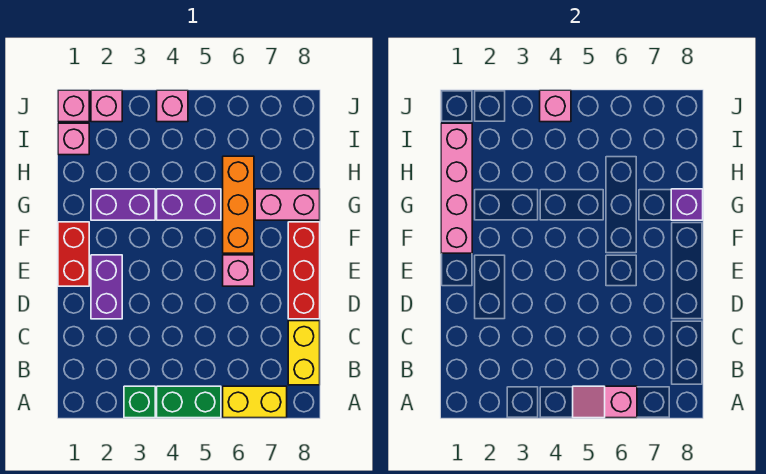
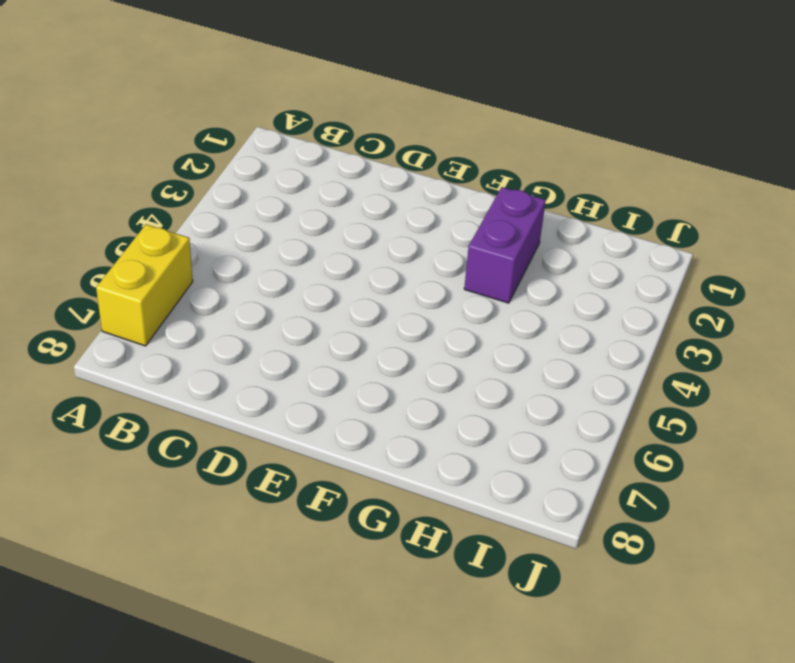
none -> green 1x1 brick [124,386,155,418]
none -> green 1x2 brick [157,386,221,418]
none -> yellow 1x2 brick [288,321,320,385]

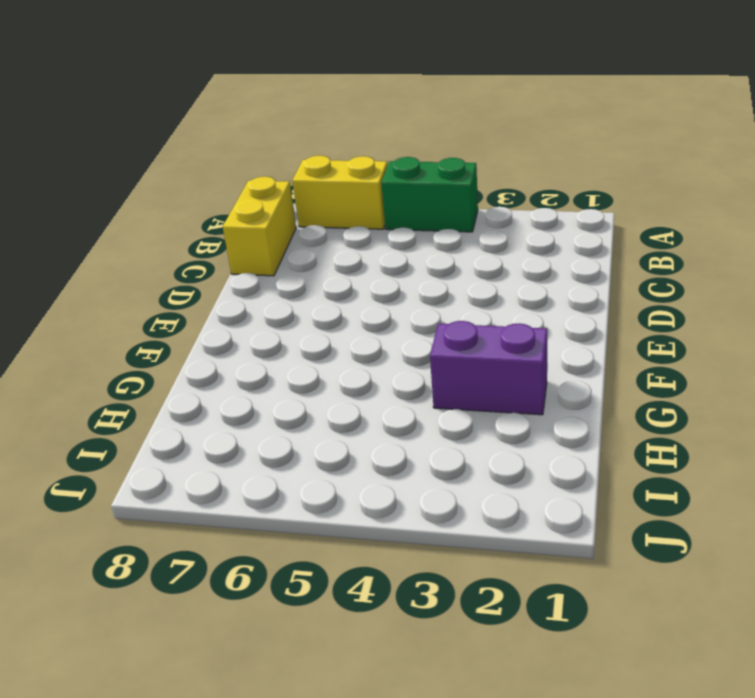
none -> green 1x1 brick [124,386,155,418]
none -> purple 1x2 brick [91,255,122,319]
none -> red 1x3 brick [288,222,320,319]

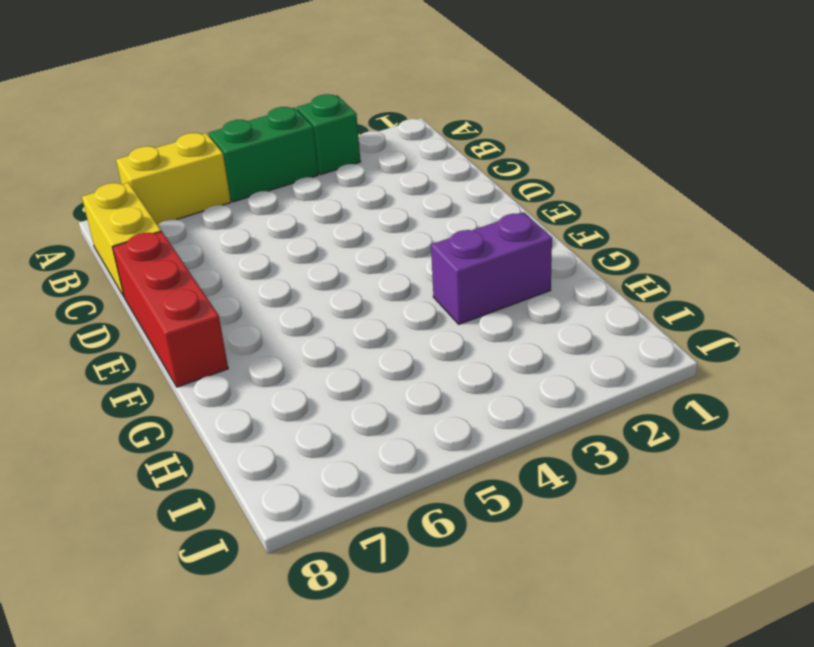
none -> purple 1x2 brick [91,255,122,319]
none -> red 1x2 brick [58,222,89,286]
none -> pink 1x1 brick [223,255,254,286]

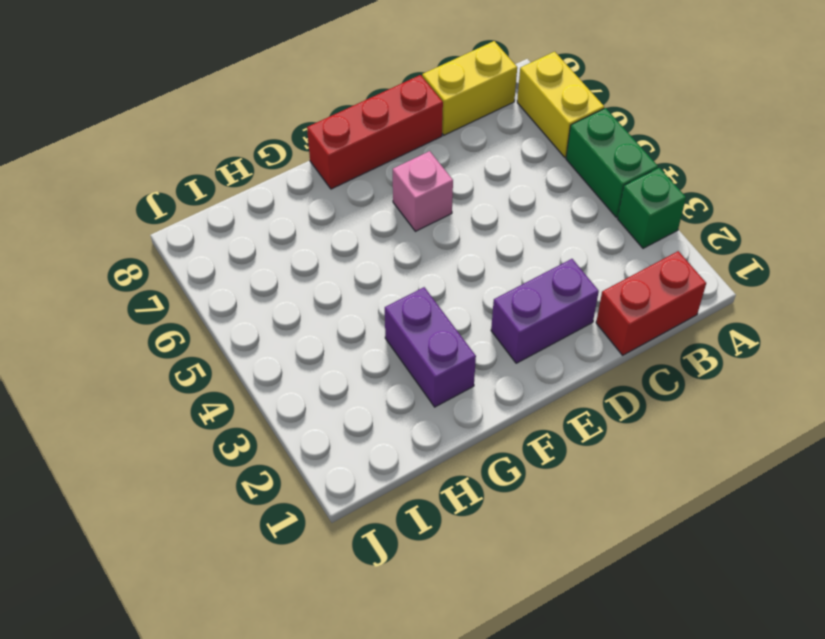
red 1x2 brick [596,251,706,355] -> red 1x2 brick moved to [58,222,89,286]
none -> orange 1x3 brick [223,156,254,253]
none -> purple 1x2 brick [157,189,221,220]
none -> pink 1x2 brick [255,189,320,220]

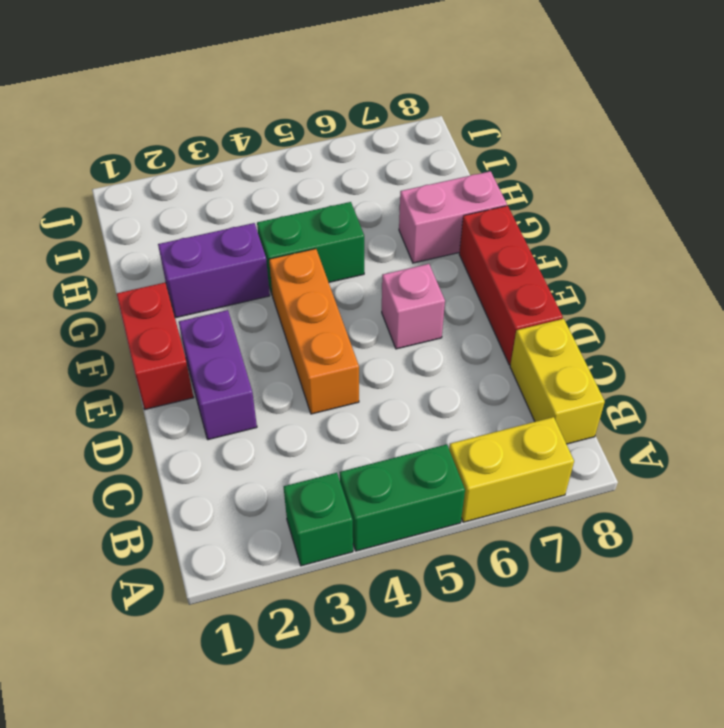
orange 1x3 brick [269,249,359,414] -> orange 1x3 brick moved to [223,156,254,253]
green 1x2 brick [257,202,364,294] -> purple 1x2 brick [157,189,221,220]
none -> pink 1x1 brick [58,123,89,155]
none -> pink 1x1 brick [58,90,89,122]
none -> pink 1x1 brick [91,90,122,122]

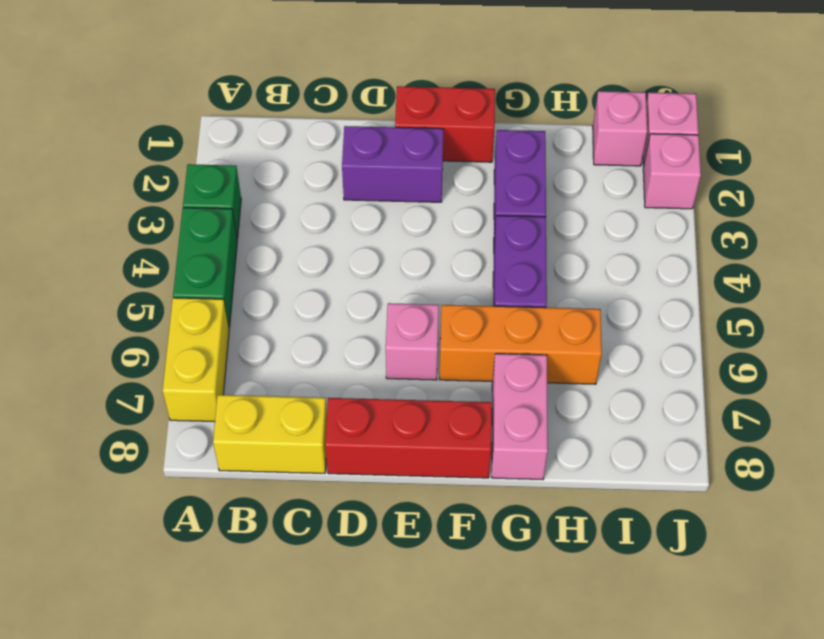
none -> pink 1x1 brick [157,90,188,122]
none -> pink 1x2 slope [573,386,637,418]
none -> pink 1x4 brick [441,123,472,253]

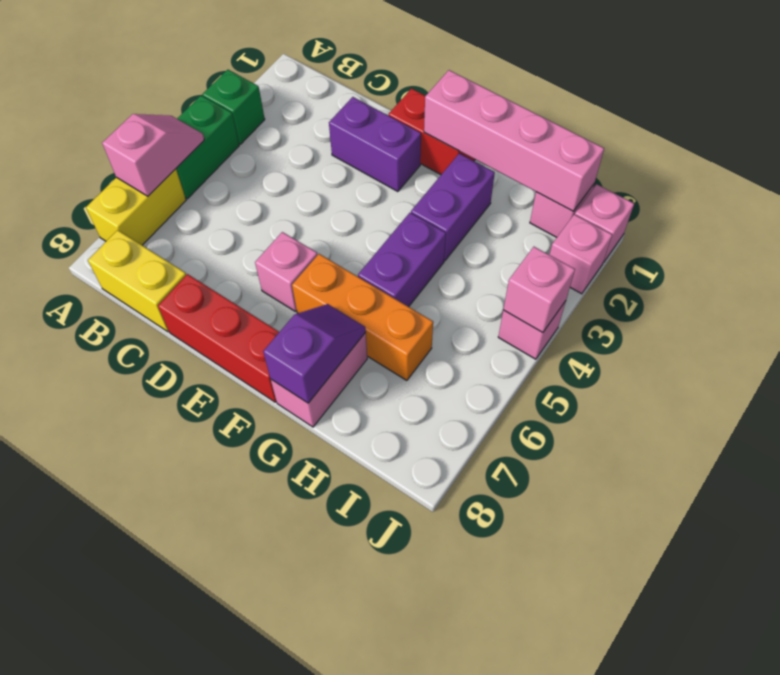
purple 1x2 slope [263,304,366,403] -> purple 1x1 brick [671,189,703,220]

